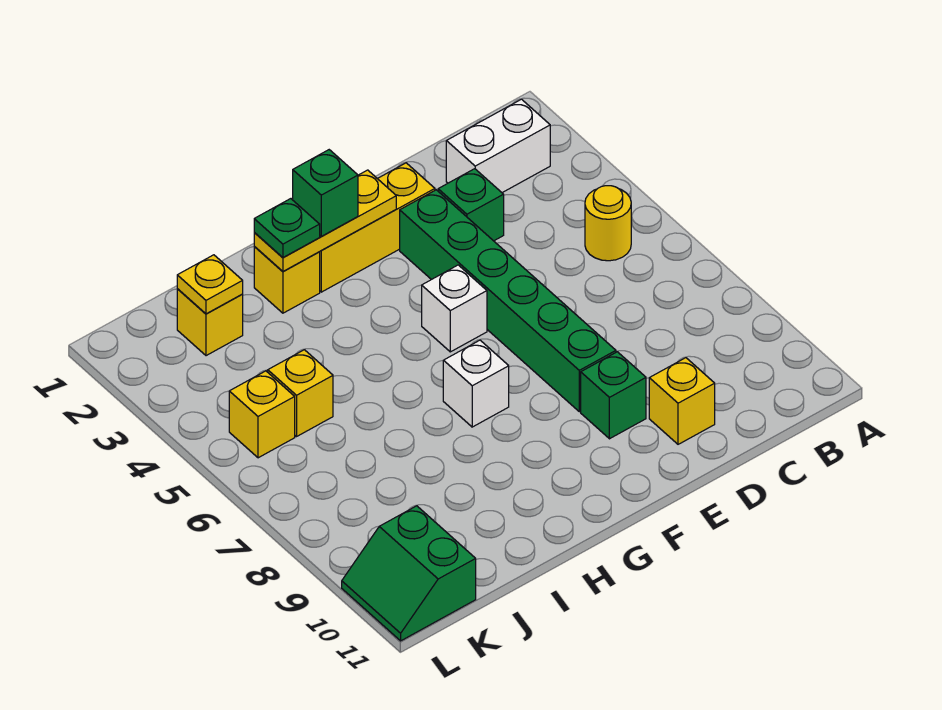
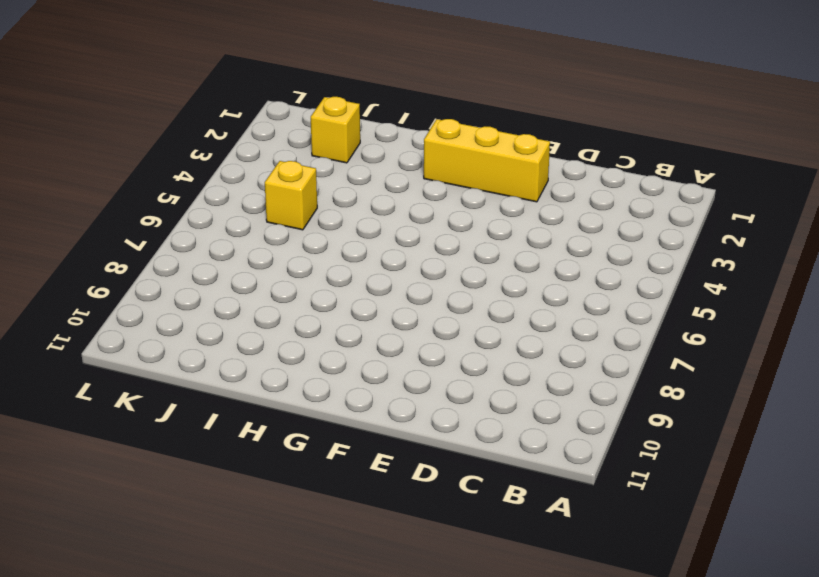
none -> white 1x2 brick [446,99,550,193]
none -> yellow 1x1 round brick [585,186,631,261]
none -> green 1x1 brick [438,169,504,241]

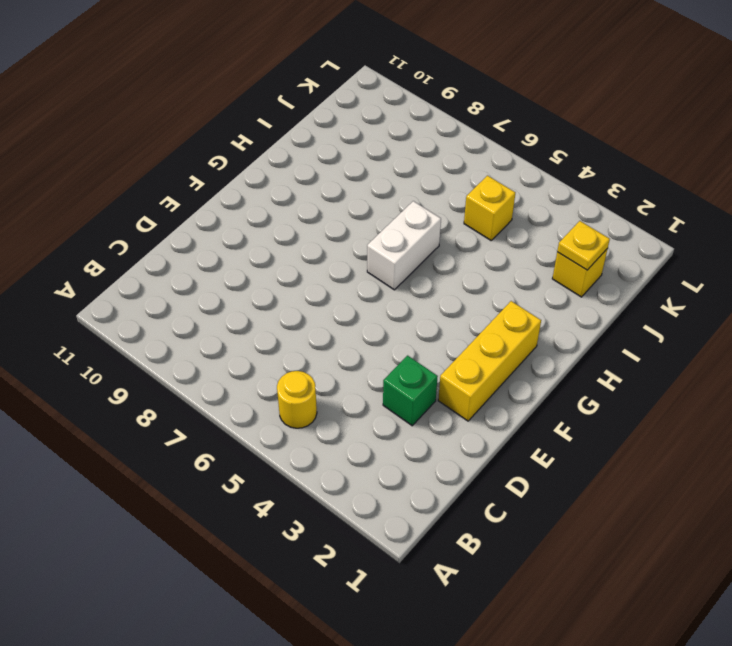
white 1x2 brick [367,201,441,290] -> white 1x2 brick moved to [446,99,550,193]
none -> yellow 1x1 brick [649,358,715,444]
none -> green 1x6 brick [400,190,616,412]
none -> green 1x1 brick [581,352,646,439]

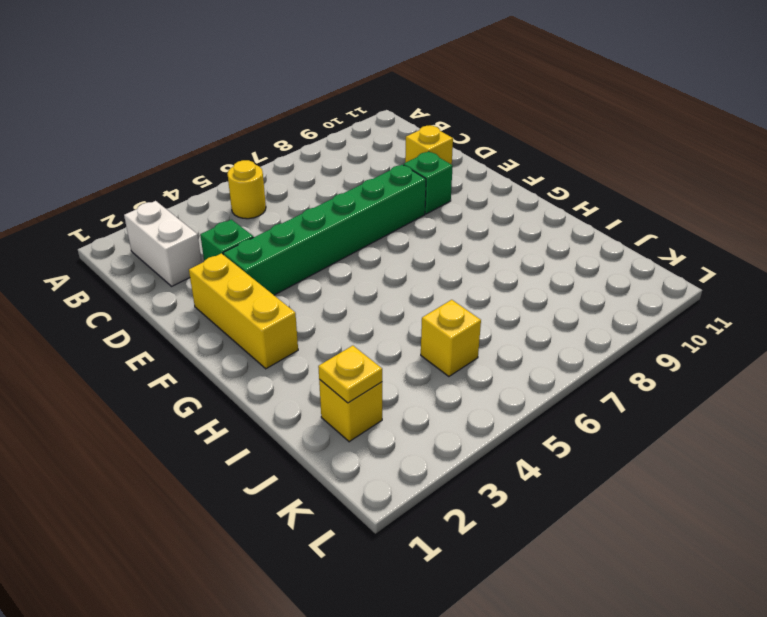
none -> white 1x1 brick [422,265,487,352]
none -> white 1x1 brick [443,340,509,427]
none -> yellow 1x1 brick [254,247,320,313]

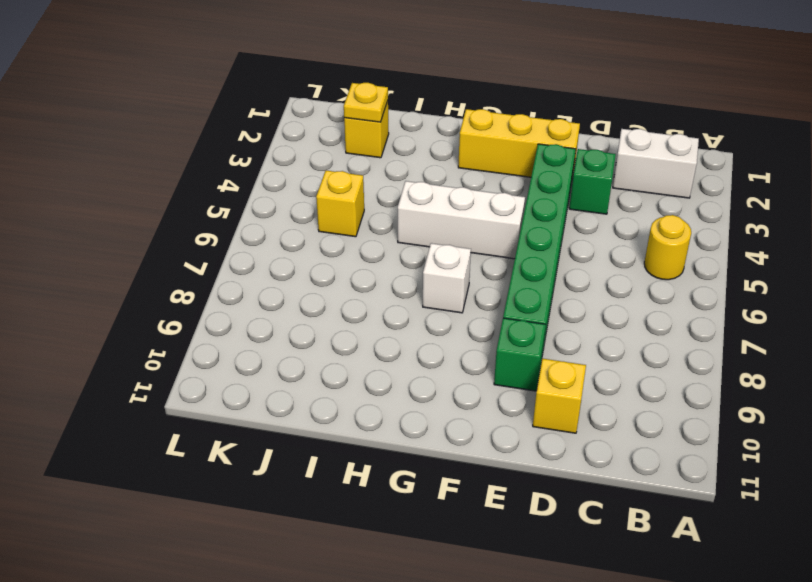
white 1x3 brick [398,181,525,259] -> white 1x1 brick [422,265,487,352]
none -> yellow 1x1 brick [254,247,320,313]
none -> yellow 1x1 brick [229,371,295,458]
none -> green 2x2 slope [342,506,476,641]

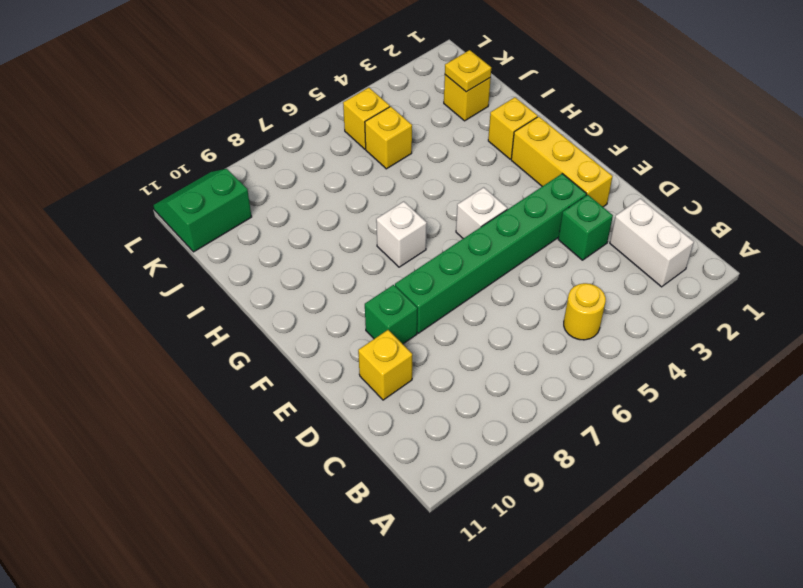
none -> yellow 1x3 plate [254,170,396,272]
none -> green 1x1 brick [293,150,358,236]
none -> green 1x1 plate [254,199,320,257]

